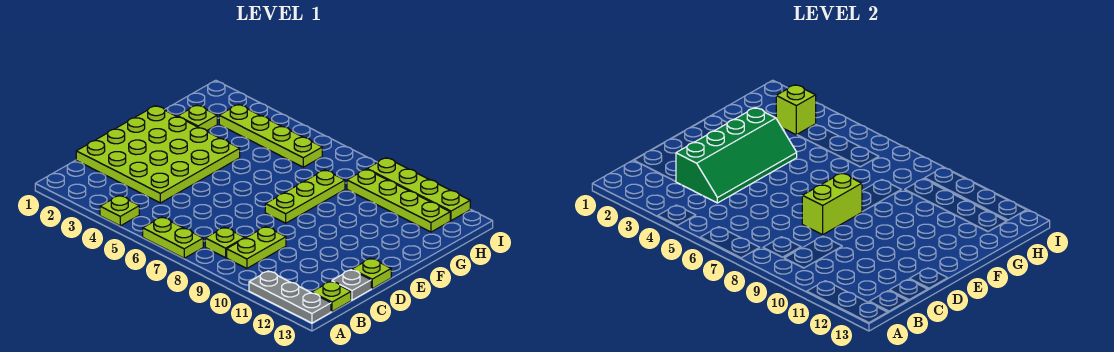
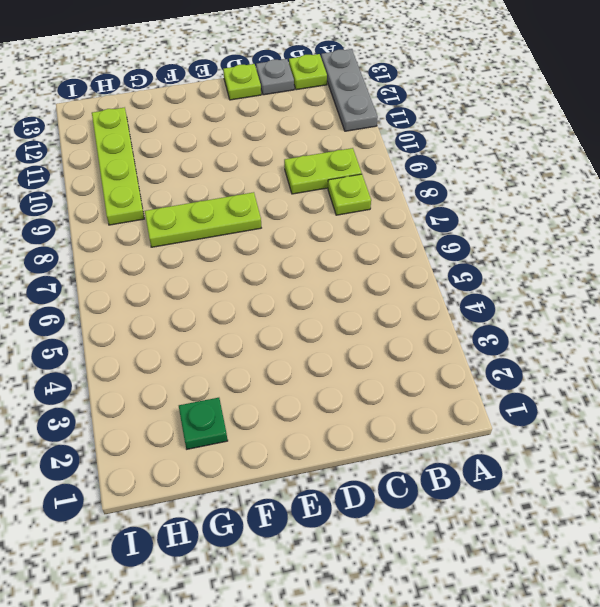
green 1x1 plate [179,398,228,449] -> lime 1x1 plate [178,105,217,131]
none -> lime 1x1 plate [100,195,139,226]
none -> lime 1x2 plate [143,217,203,258]
none -> lime 4x4 plate [76,106,240,203]

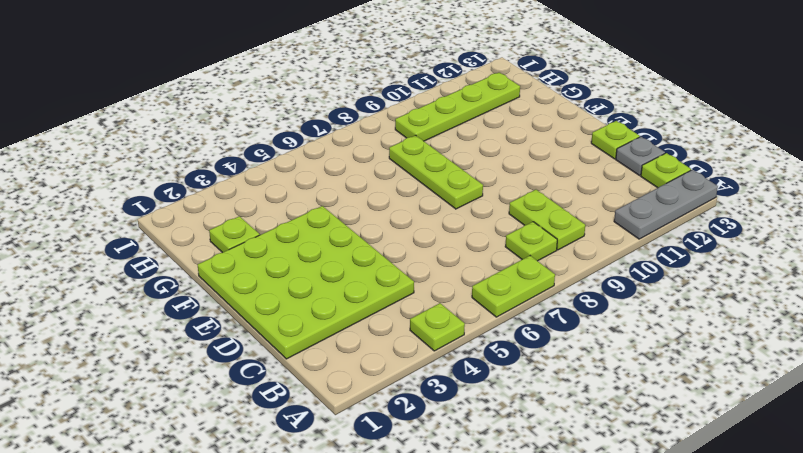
none -> lime 1x4 plate [219,104,322,167]
none -> lime 1x4 plate [367,158,470,221]
none -> green 2x4 slope [676,107,797,203]

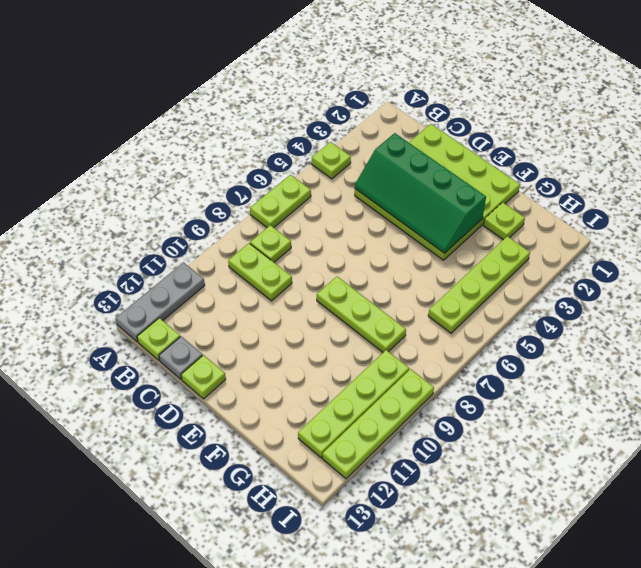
none -> lime 1x2 brick [802,173,862,235]
none -> lime 1x1 brick [776,85,816,135]

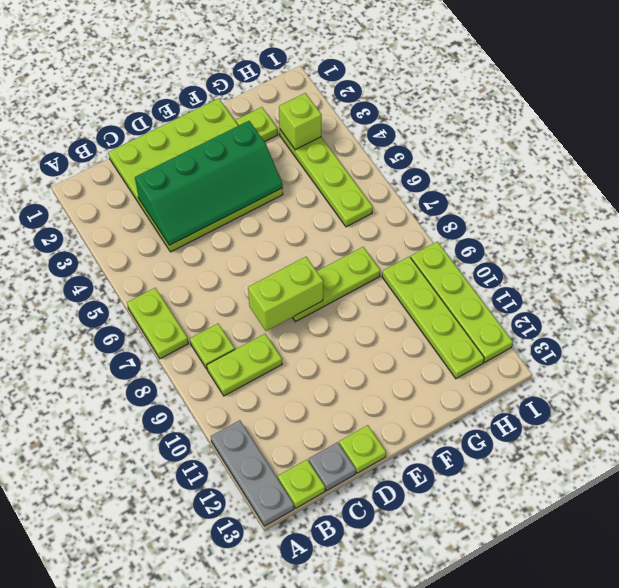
none -> lime 1x1 plate [100,195,139,226]

